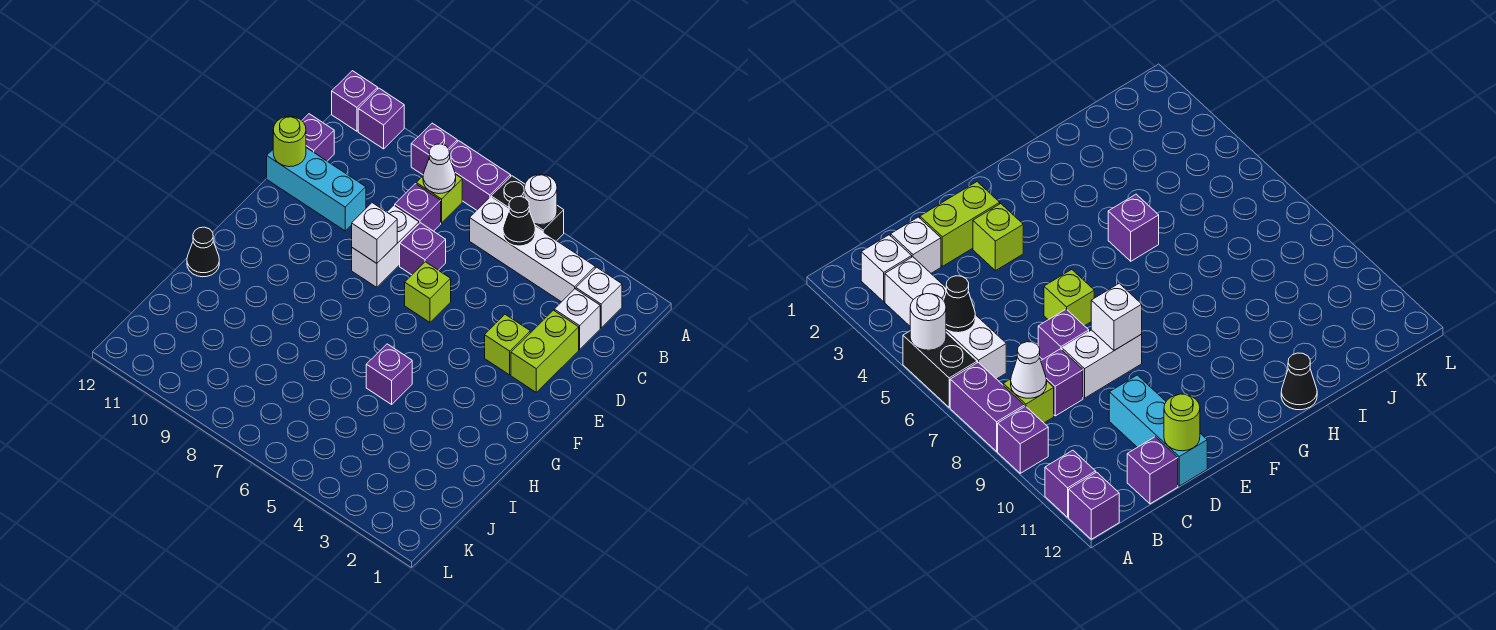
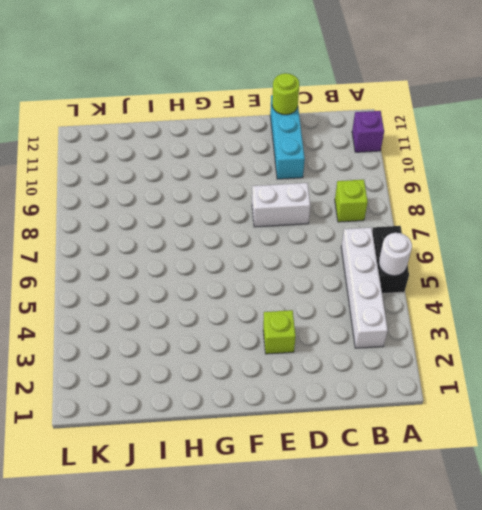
none -> purple 1x2 brick [449,141,511,210]
none -> purple 1x1 brick [411,123,457,175]
none -> purple 1x1 brick [332,71,378,131]

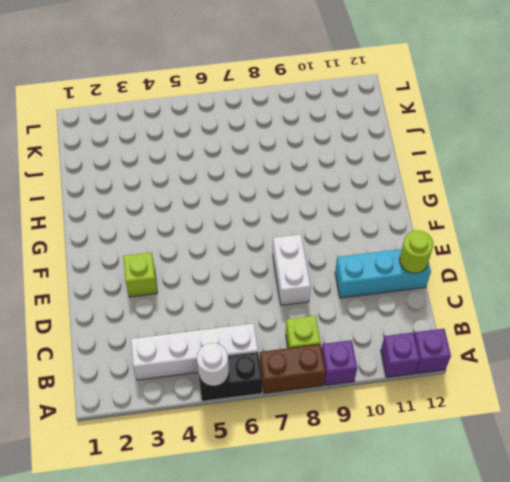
brown 1x2 brick [260,344,326,393] -> purple 1x2 brick [449,141,511,210]
none -> white 1x1 brick [576,267,622,328]
none -> white 1x1 brick [554,289,600,349]
none -> purple 1x1 brick [395,184,441,231]

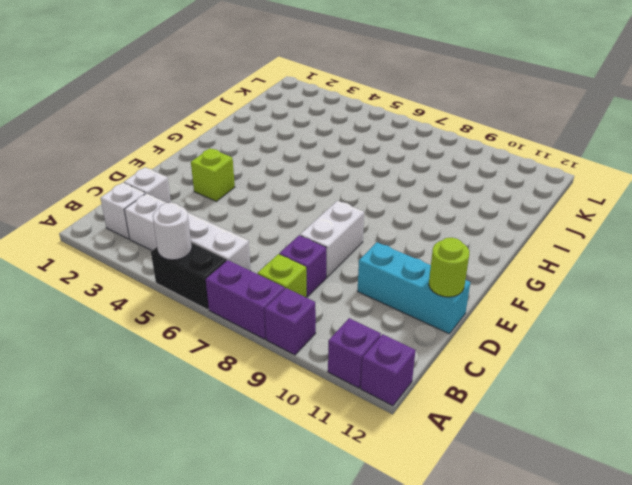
none -> purple 1x1 brick [302,114,334,161]
none -> lime 1x2 brick [511,310,579,392]
none -> purple 1x1 brick [400,223,446,275]

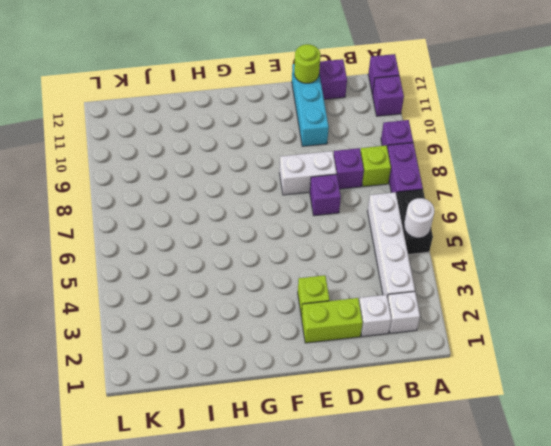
none -> lime 1x1 brick [405,262,451,322]
none -> purple 1x1 brick [366,344,412,404]
none -> black 1x1 cone [187,227,219,277]

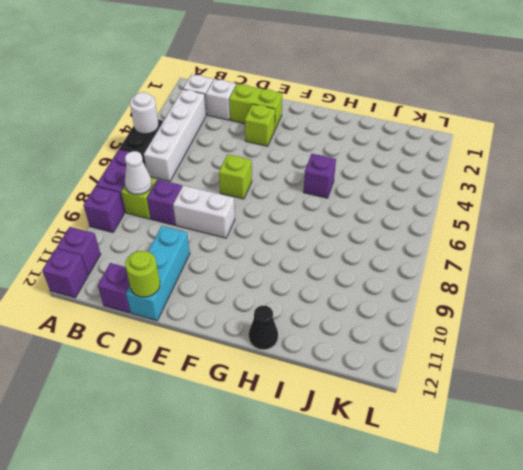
none -> purple 1x1 brick [400,223,446,275]
none -> black 1x1 cone [503,197,535,246]
none -> white 1x1 brick [352,203,397,263]

